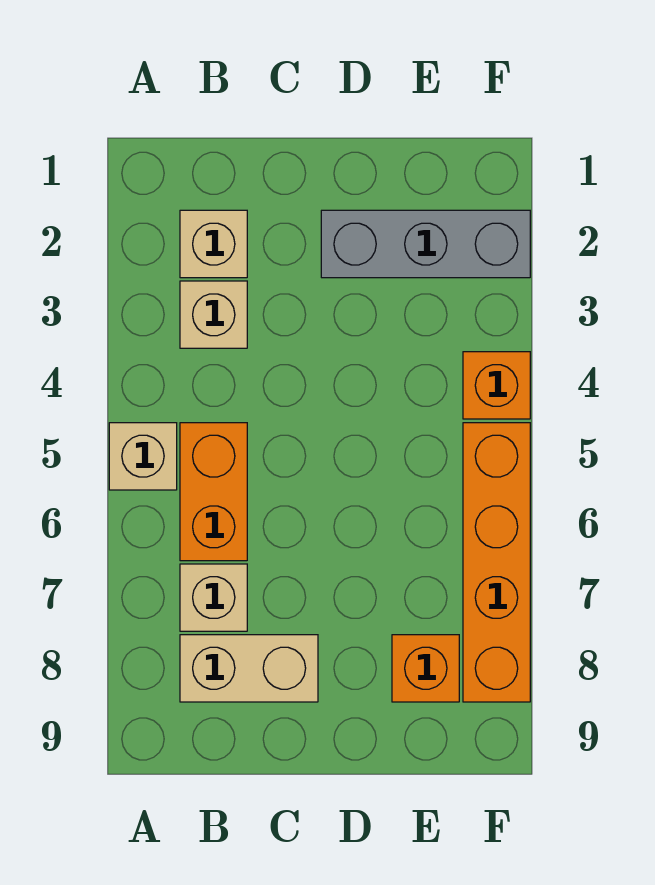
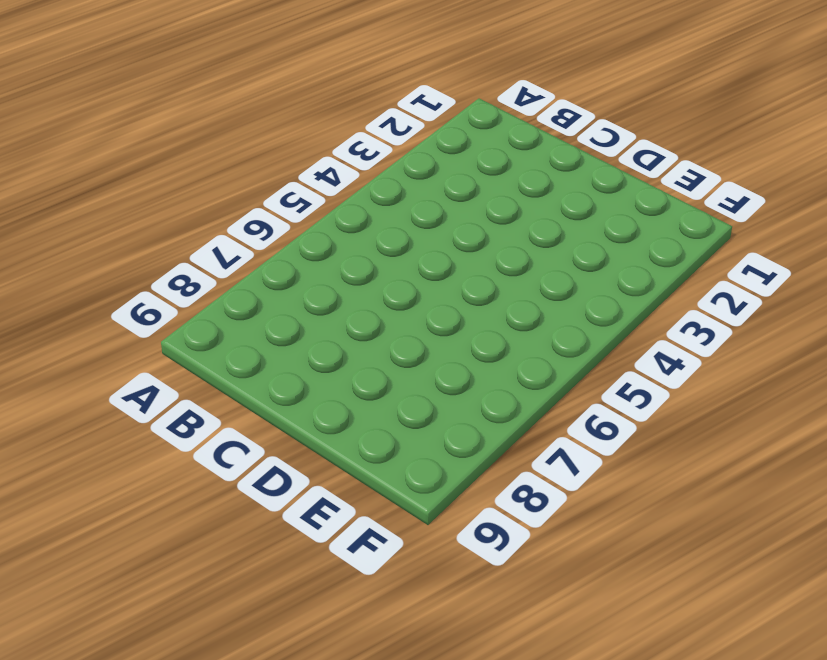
none -> tan 1x1 brick [109,423,177,490]
none -> tan 1x1 brick [180,210,247,278]

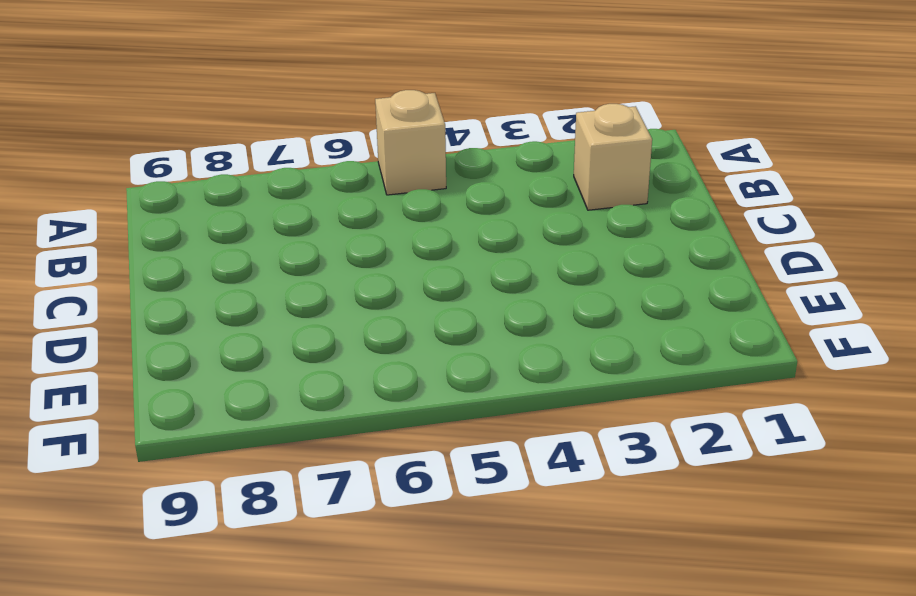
none -> tan 1x1 brick [180,281,247,348]
none -> orange 1x2 brick [180,423,247,561]

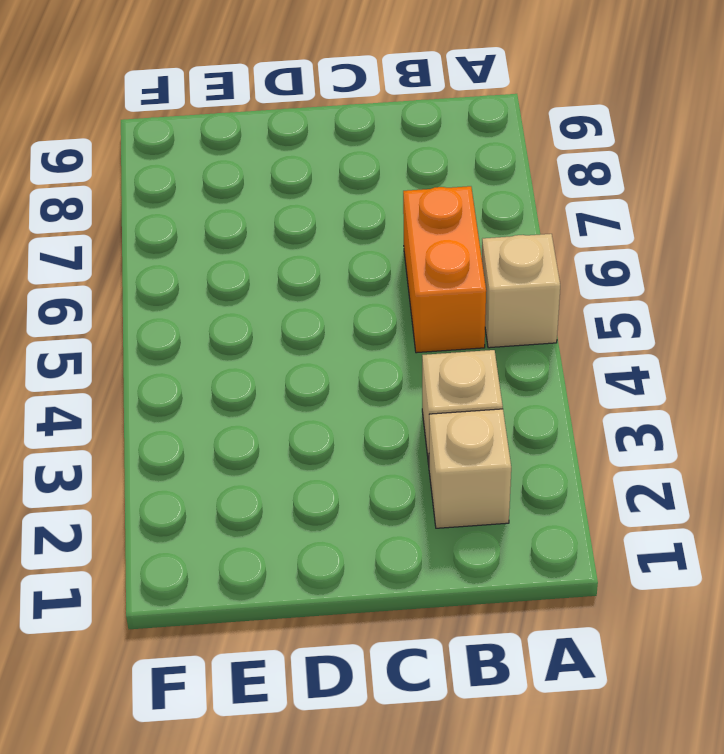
none -> tan 1x1 brick [180,564,247,631]
none -> tan 1x2 brick [180,635,318,702]

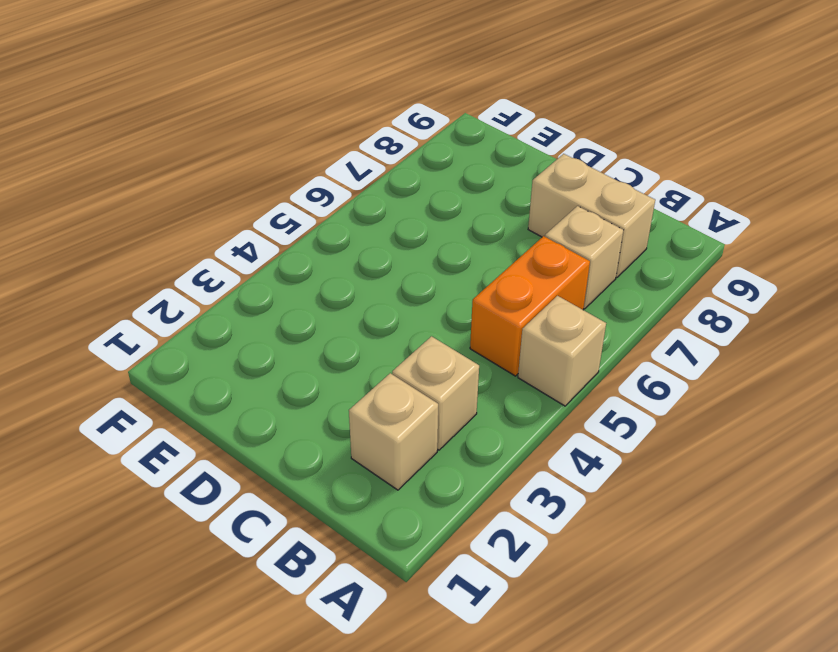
none -> grey 1x3 brick [321,210,530,278]
none -> orange 1x1 brick [392,635,459,702]

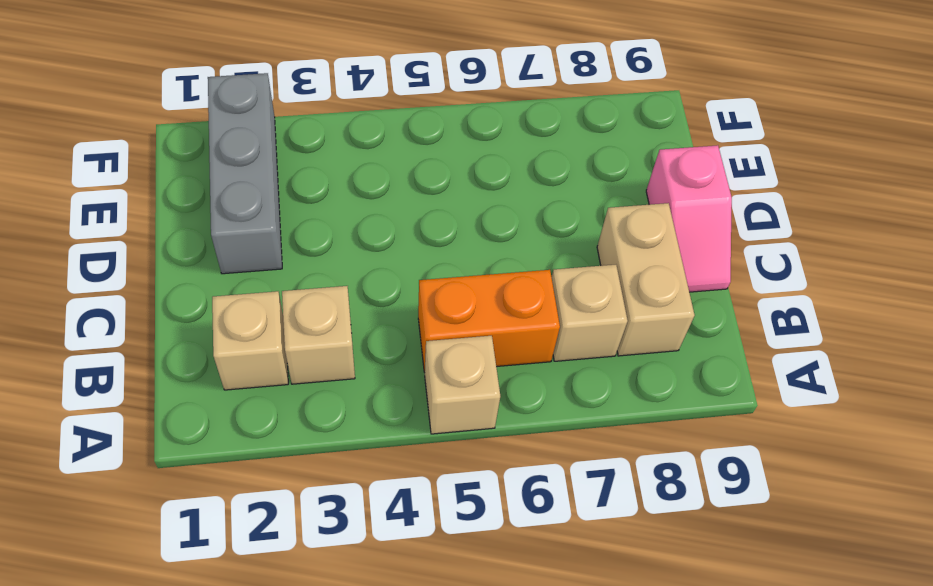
pink 1x2 slope [646,145,732,292] -> none
none -> orange 1x1 brick [392,635,459,702]
none -> orange 1x1 brick [463,352,530,419]

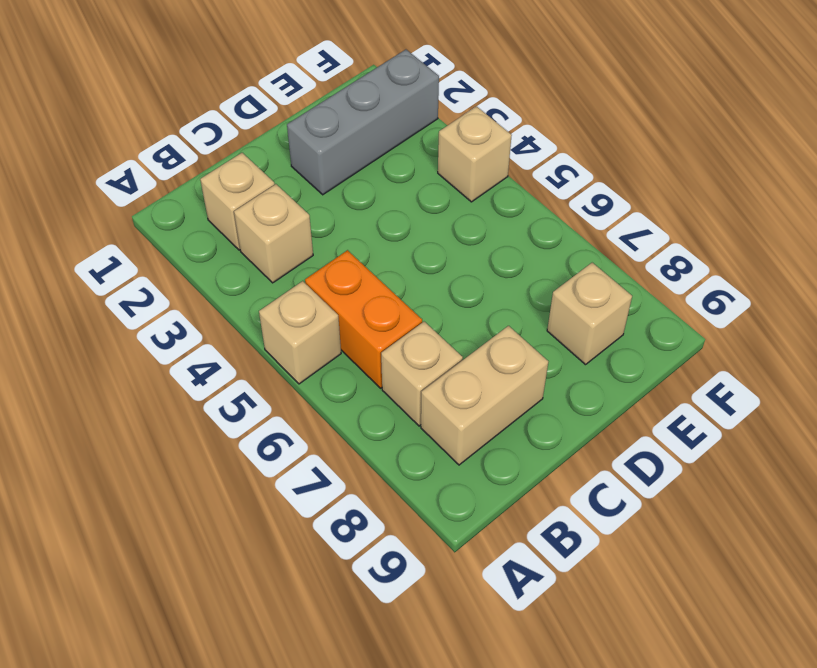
tan 1x1 brick [547,263,632,365] -> orange 1x1 brick [392,635,459,702]
tan 1x1 brick [438,106,512,202] -> orange 1x1 brick [463,352,530,419]
none -> orange 1x4 brick [463,423,530,702]

